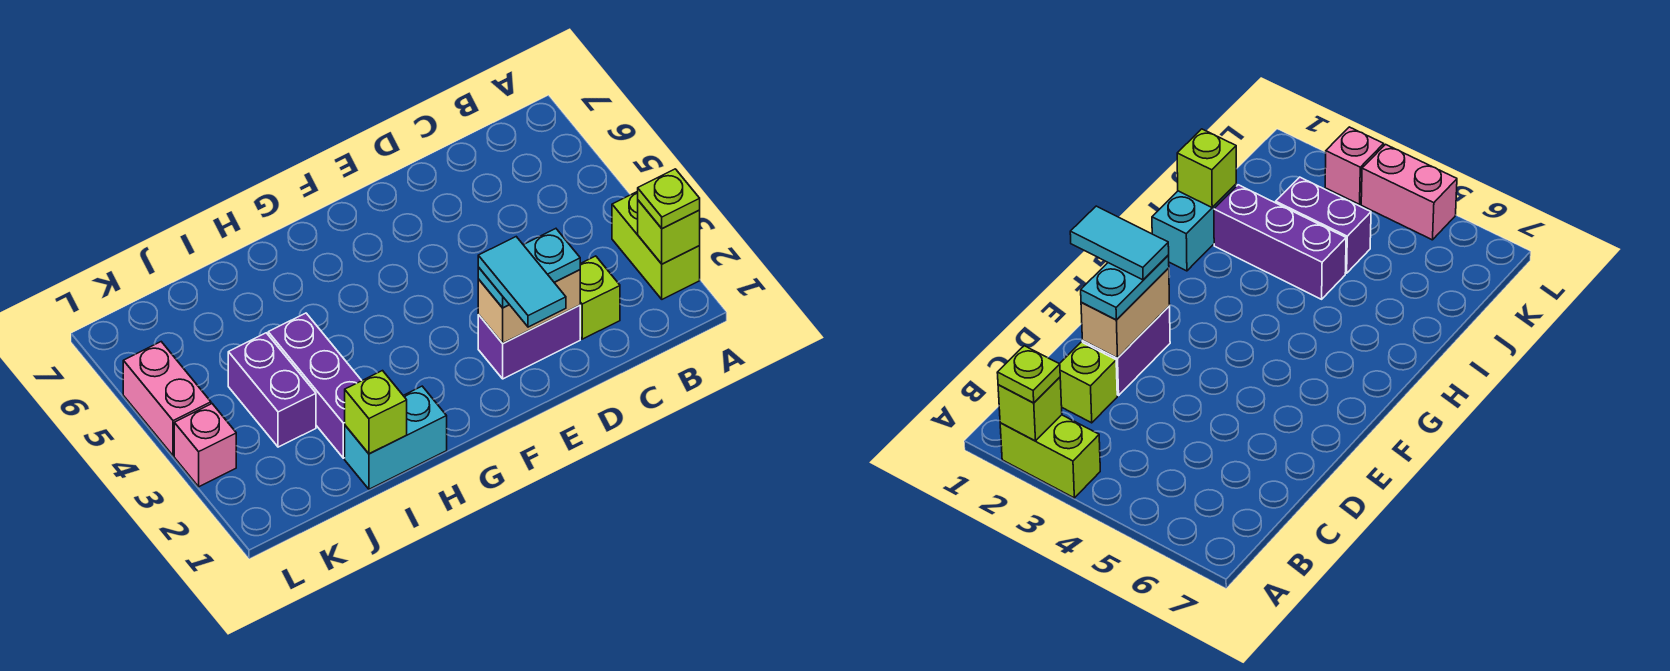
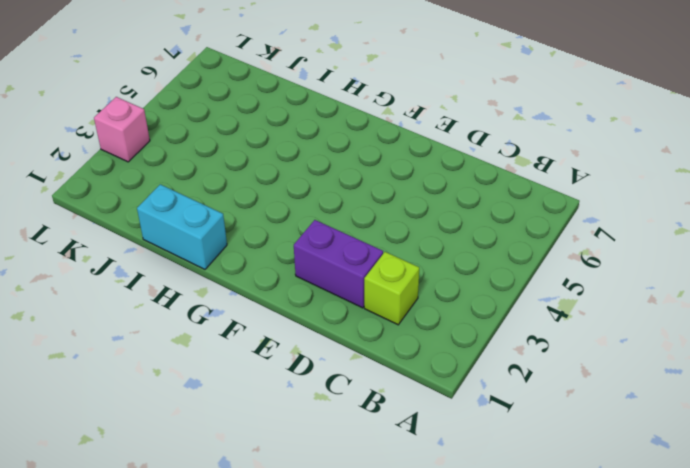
none -> lime 1x2 brick [612,191,700,299]
none -> purple 1x3 brick [268,313,362,458]
none -> purple 1x2 brick [228,333,316,447]

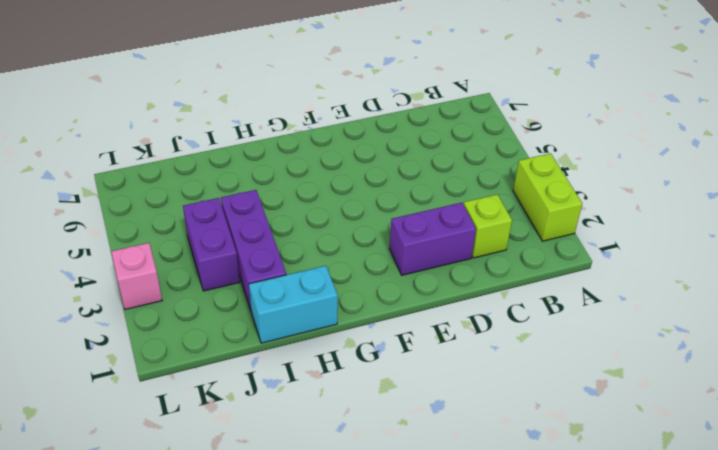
none -> pink 1x2 brick [123,342,211,456]
none -> lime 1x1 brick [638,200,700,264]
none -> tan 1x2 brick [478,270,580,343]

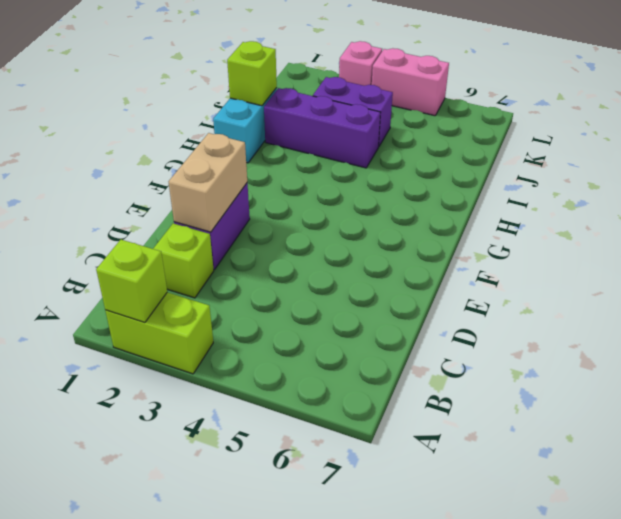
none -> lime 1x1 plate [638,169,700,229]
none -> cyan 1x2 plate [478,229,580,308]
none -> cyan 1x2 tile [478,237,566,327]

